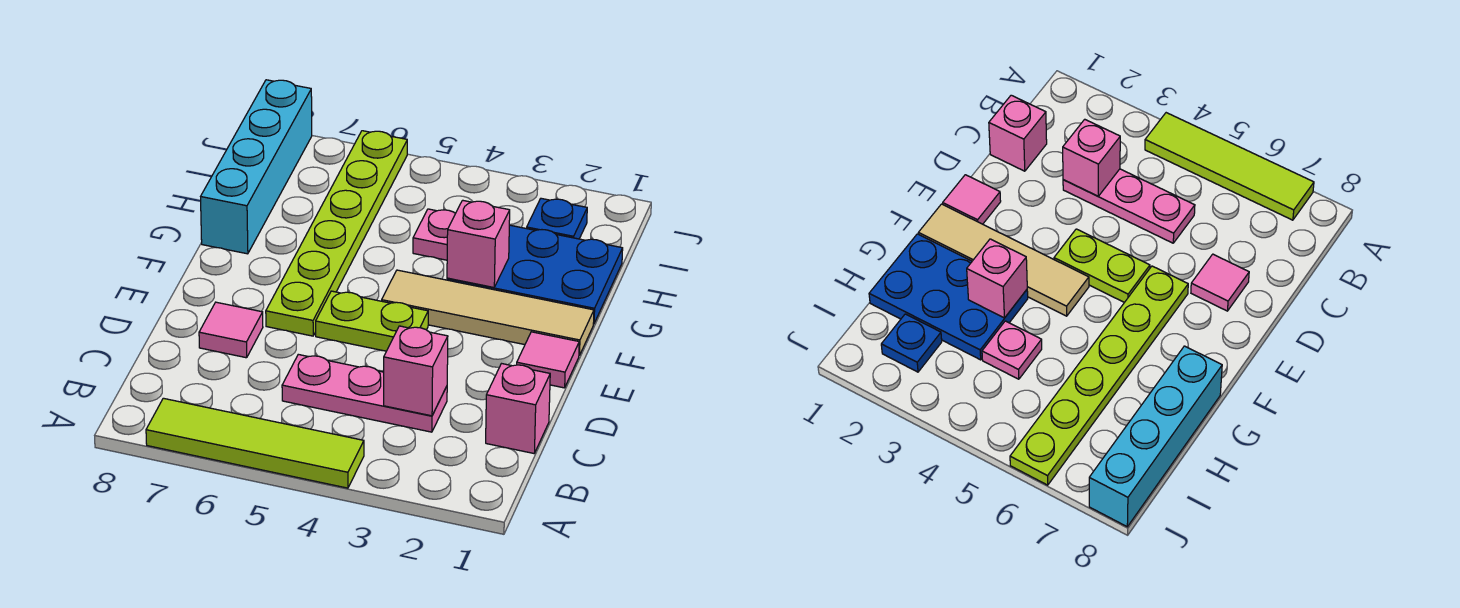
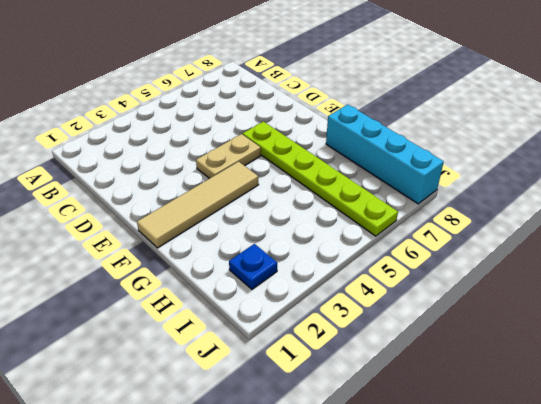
tan 1x2 plate [196,134,261,179] -> lime 1x2 plate [316,291,428,351]
none -> lime 1x4 tile [146,398,364,488]
none -> pink 1x1 brick [486,364,550,453]
none -> pink 1x3 plate [282,354,447,432]

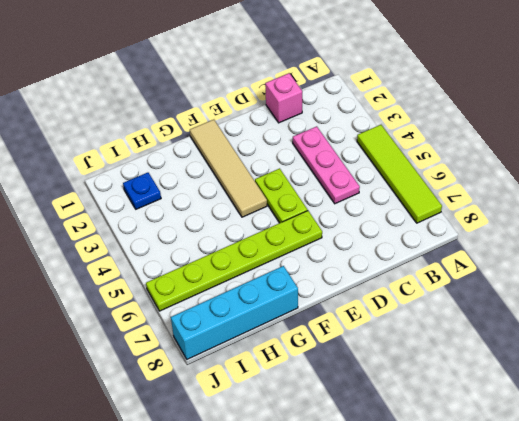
none -> pink 1x1 tile [199,302,263,358]
none -> pink 1x1 tile [517,332,579,388]
none -> blue 2x3 plate [447,225,623,324]

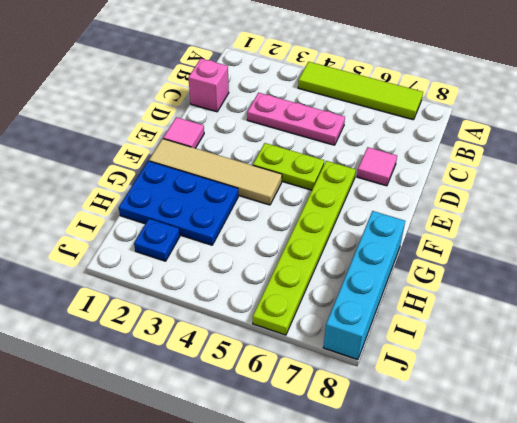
none -> pink 1x1 plate [413,209,455,260]
none -> pink 1x1 brick [384,326,448,416]
none -> pink 1x1 brick [447,200,510,287]

